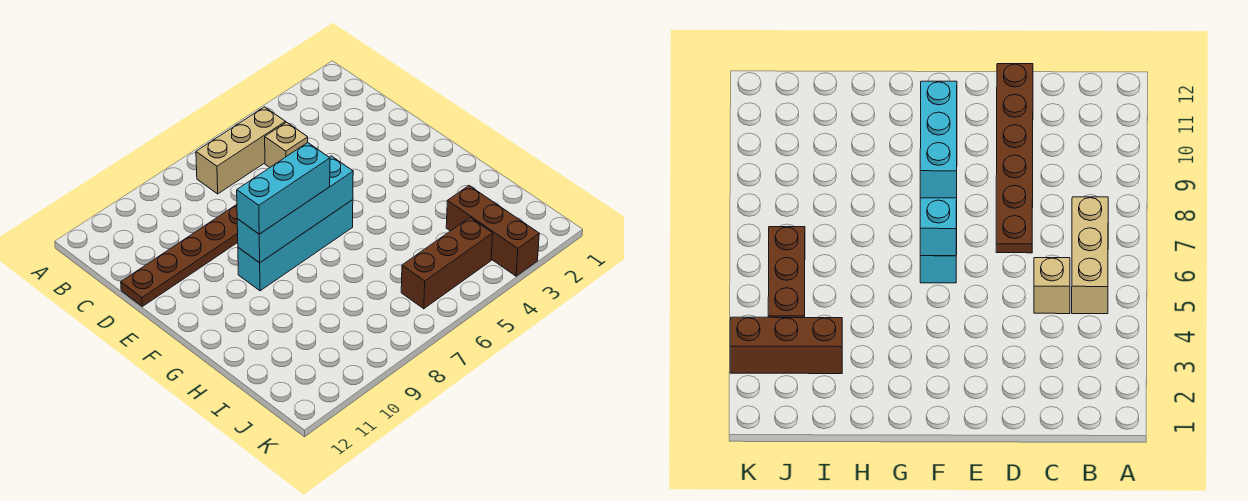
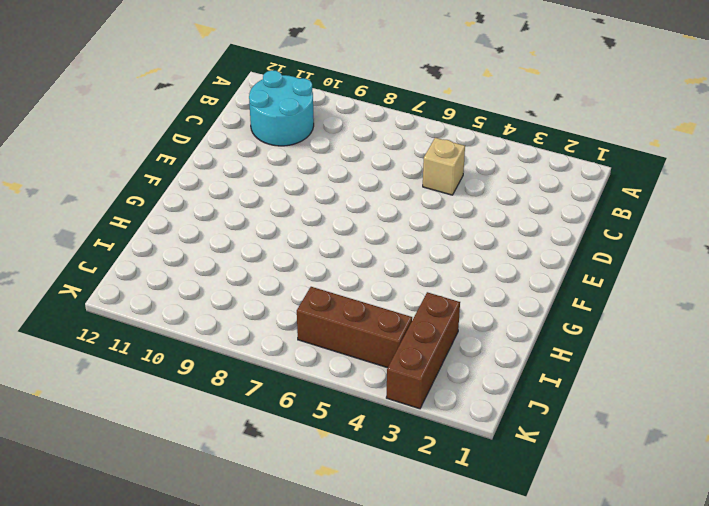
cyan 2x2 round brick [249,70,314,146] -> none
none -> tan 1x3 brick [196,107,286,194]
none -> brown 1x6 plate [121,205,238,307]

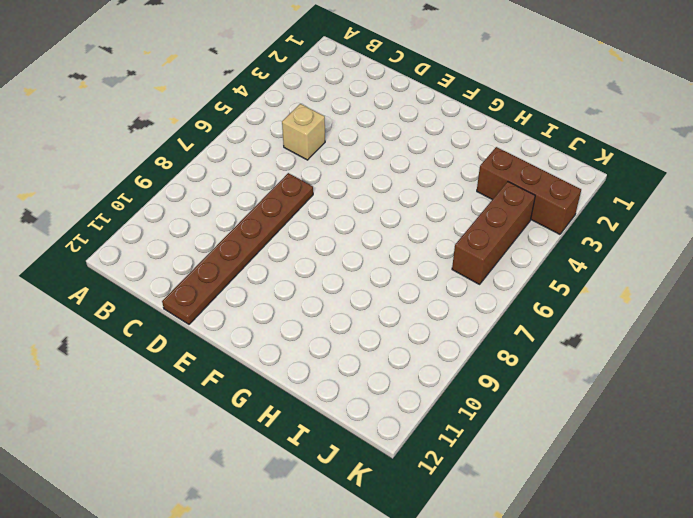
none -> tan 1x3 brick [196,107,286,194]
none -> cyan 1x4 brick [238,200,353,291]

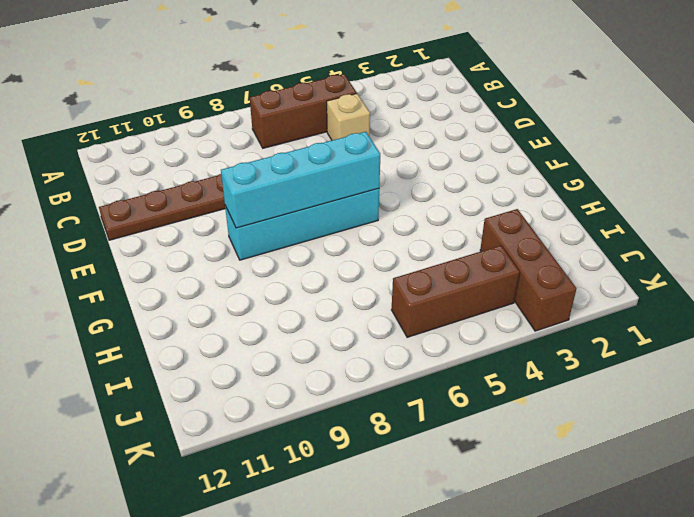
brown 1x3 brick [250,74,357,148] -> tan 1x3 brick [196,107,286,194]
none -> cyan 1x3 brick [237,143,330,234]

